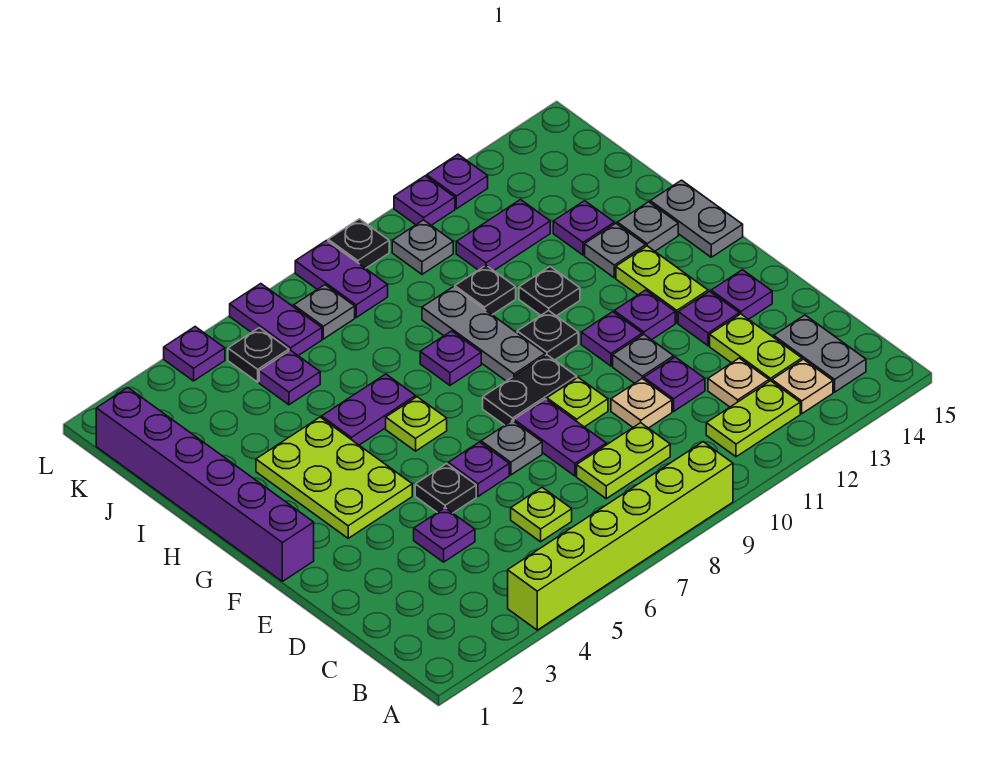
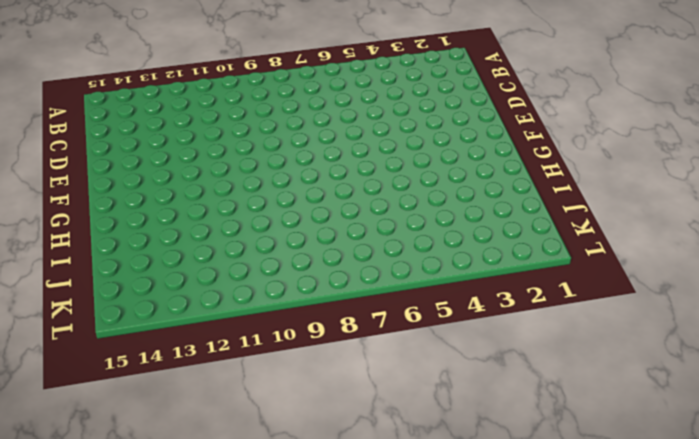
none -> lime 1x6 brick [508,442,733,630]
none -> lime 1x2 plate [706,381,800,457]
none -> tan 1x1 plate [772,359,833,414]
none -> grey 1x2 plate [774,315,866,392]

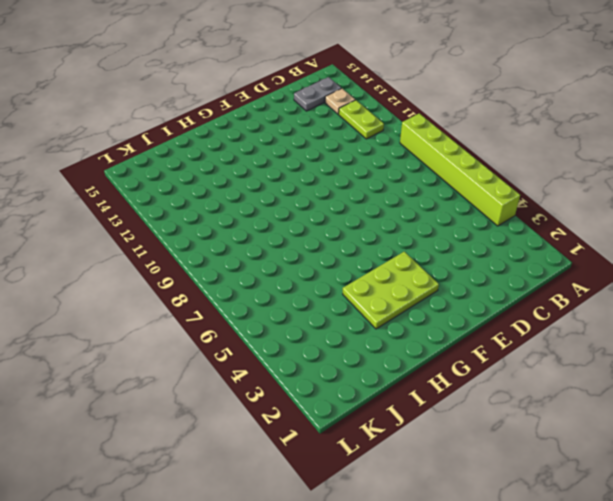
none -> lime 1x1 plate [511,487,572,542]
none -> lime 1x2 plate [577,423,670,499]
none -> tan 1x1 plate [708,358,769,407]
none -> lime 1x2 plate [710,314,802,381]

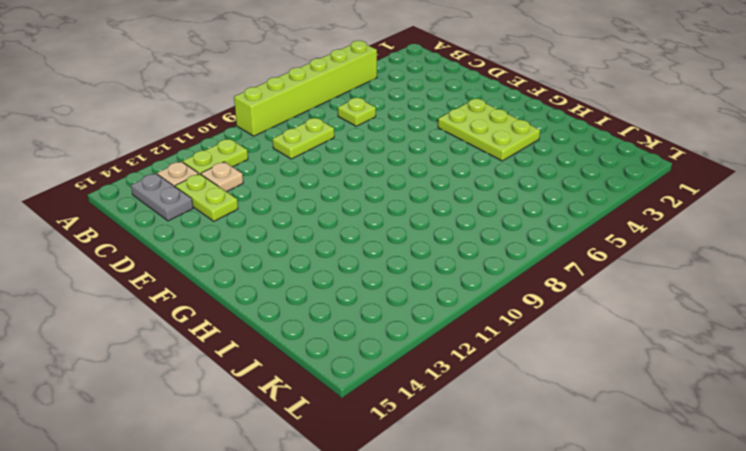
none -> purple 1x1 plate [414,508,475,562]
none -> purple 1x2 plate [514,399,606,476]
none -> tan 1x1 plate [611,379,672,428]
none -> purple 1x1 plate [644,357,705,411]

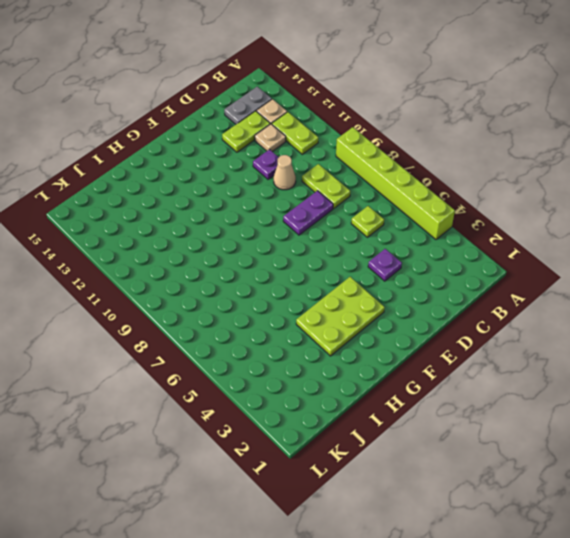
tan 1x1 cone [274,155,296,190] -> tan 1x1 plate [611,379,672,428]
none -> black 1x1 plate [415,464,476,513]
none -> purple 1x1 plate [448,442,509,496]
none -> grey 1x1 plate [481,420,542,475]
none -> lime 1x1 plate [547,378,608,427]

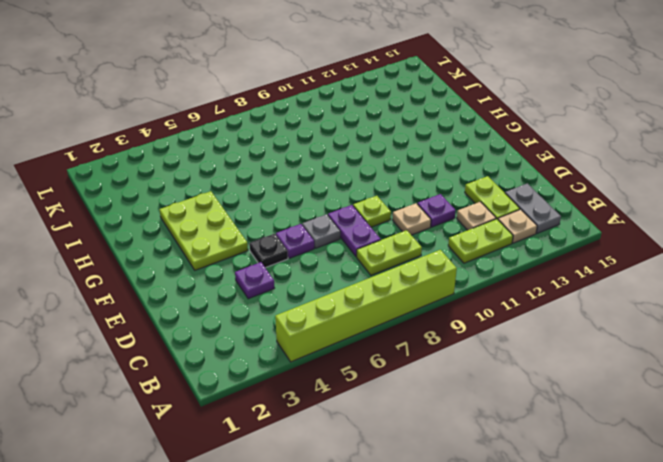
none -> lime 1x1 plate [511,487,572,542]
none -> grey 1x1 plate [613,334,674,383]
none -> purple 1x1 plate [678,291,739,346]
none -> purple 1x1 plate [711,270,772,319]

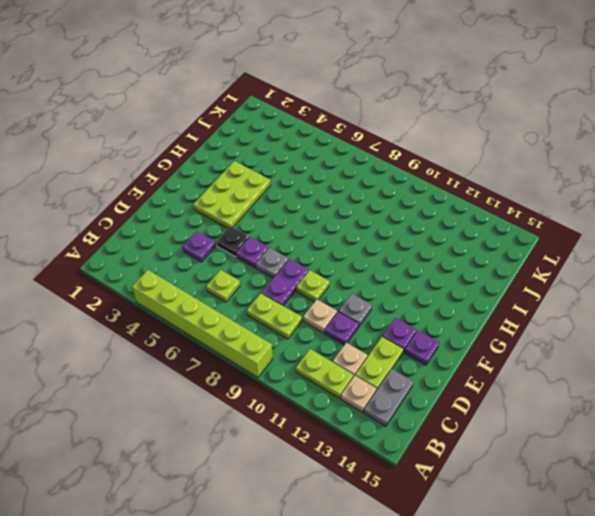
none -> purple 1x6 brick [96,388,314,581]
none -> black 1x2 plate [483,355,577,425]
none -> purple 1x1 plate [581,312,642,366]
none -> purple 1x1 plate [614,290,675,340]

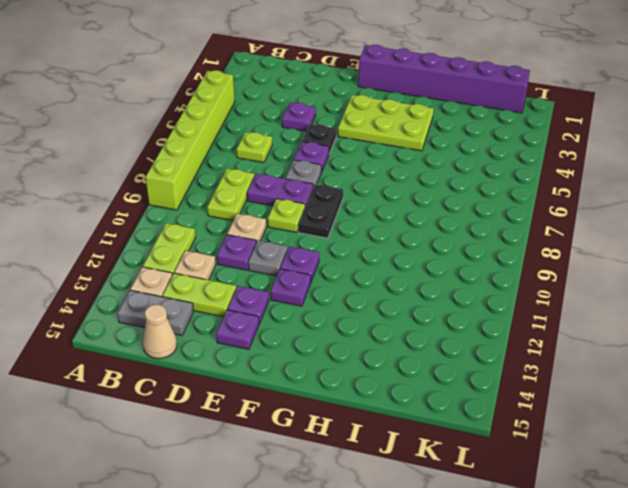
tan 1x1 cone [143,305,177,359] -> none
none -> lime 1x2 plate [616,246,708,323]
none -> lime 1x1 plate [386,397,447,451]
none -> grey 1x3 plate [422,287,545,381]
none -> black 1x1 plate [517,310,578,360]

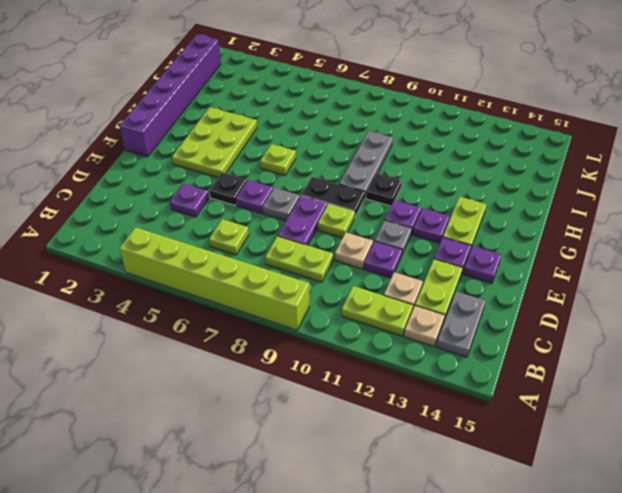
none -> grey 1x2 plate [650,180,743,257]
none -> purple 1x2 plate [322,374,416,445]
none -> purple 1x1 plate [420,331,481,385]
none -> black 1x1 plate [519,267,580,316]

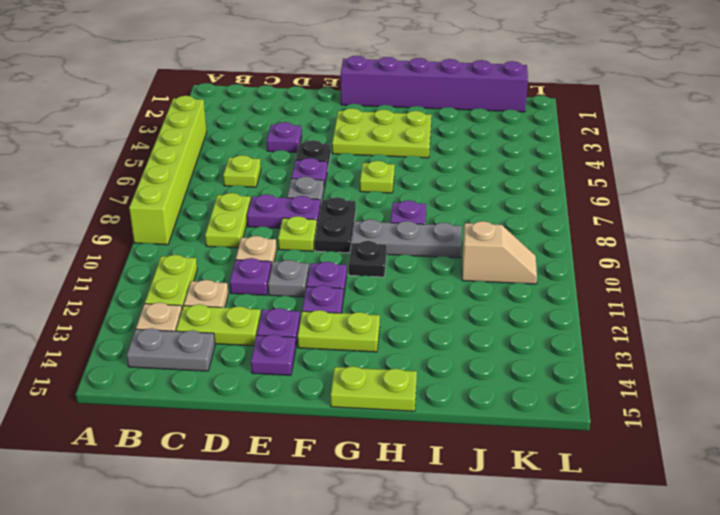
lime 1x2 plate [331,366,417,411] -> grey 1x2 plate [650,180,743,257]
tan 1x2 slope [462,221,537,284] -> grey 1x1 plate [392,220,453,274]
none -> purple 1x2 plate [322,374,416,445]
none -> black 1x1 plate [519,267,580,316]
none -> grey 1x1 plate [585,223,646,278]
none -> grey 1x1 plate [617,202,678,251]

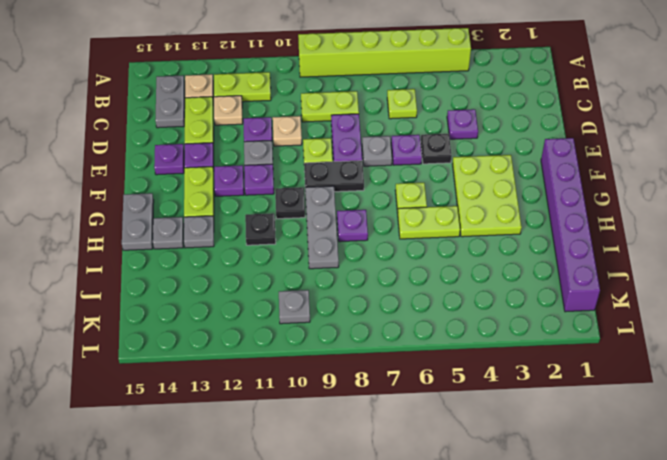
lime 1x2 plate [398,206,460,239] -> purple 1x2 plate [322,374,416,445]
none -> black 1x1 plate [455,265,516,315]
none -> purple 1x1 plate [553,201,614,255]
none -> purple 1x1 plate [259,350,320,405]
none -> purple 1x2 plate [456,200,550,271]

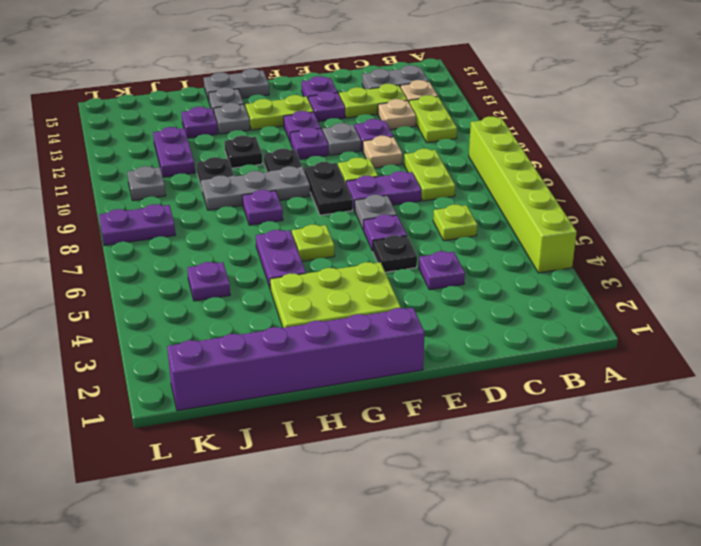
none -> black 1x1 plate [228,328,289,382]
none -> purple 1x2 plate [230,284,322,356]
none -> grey 1x1 plate [294,285,355,339]
none -> purple 1x1 plate [164,327,225,381]

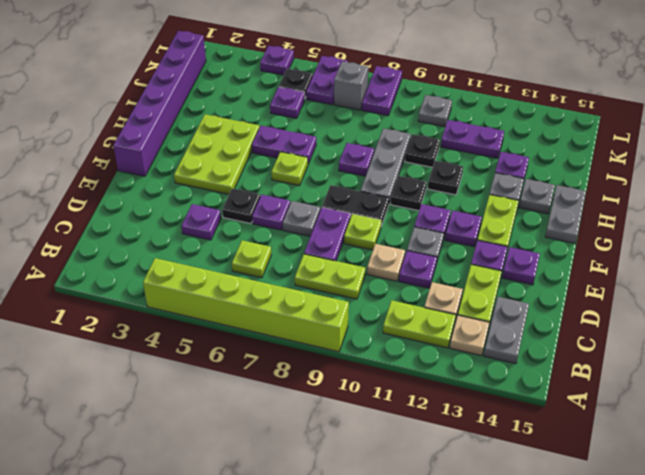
grey 1x1 brick [334,62,368,110] -> grey 1x1 plate [294,285,355,339]
none -> black 1x1 plate [328,219,389,268]
none -> purple 1x1 plate [394,176,455,225]
none -> purple 1x1 plate [427,154,488,209]

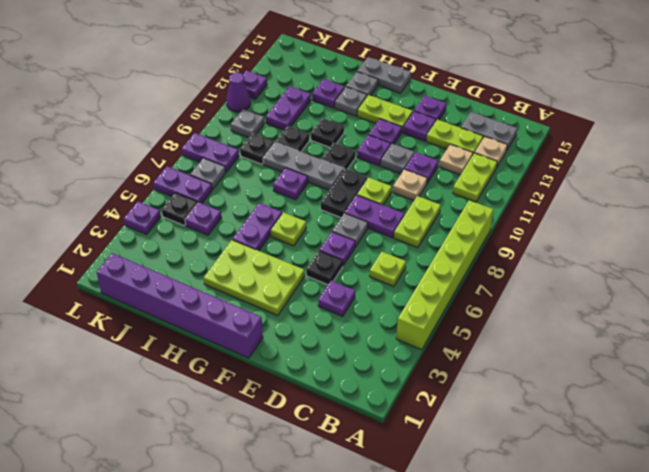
black 1x1 plate [240,134,274,164] -> black 1x1 plate moved to [328,219,389,268]
purple 1x1 cone [226,72,250,112] -> purple 1x1 plate [394,176,455,225]

